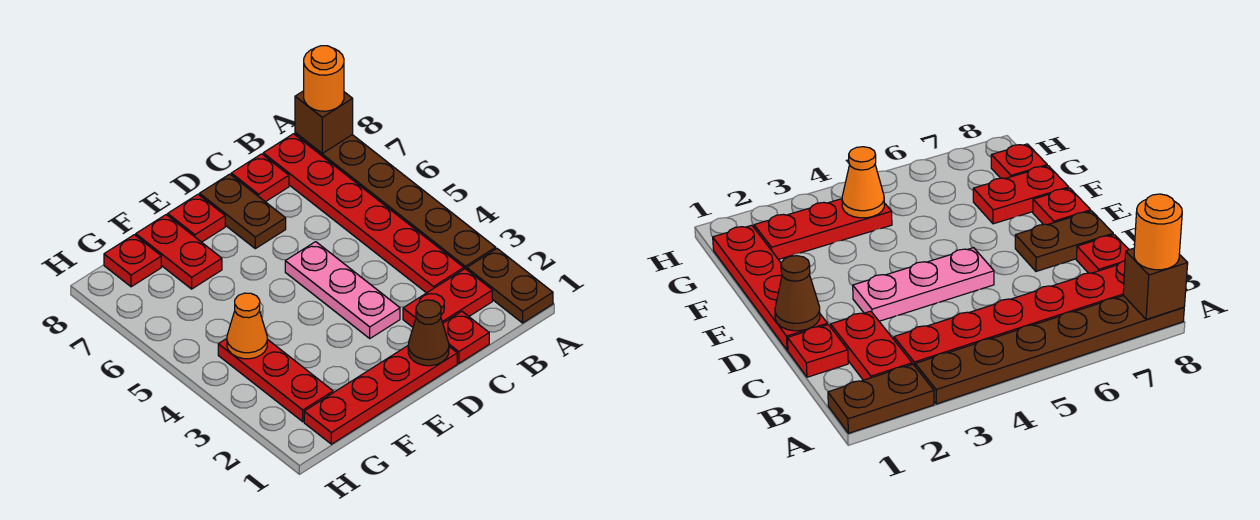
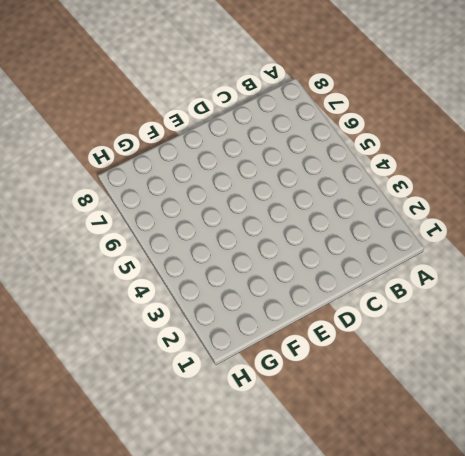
none -> brown 1x2 plate [467,249,553,323]
none -> brown 1x6 plate [295,133,496,269]
none -> red 1x2 plate [403,269,492,327]

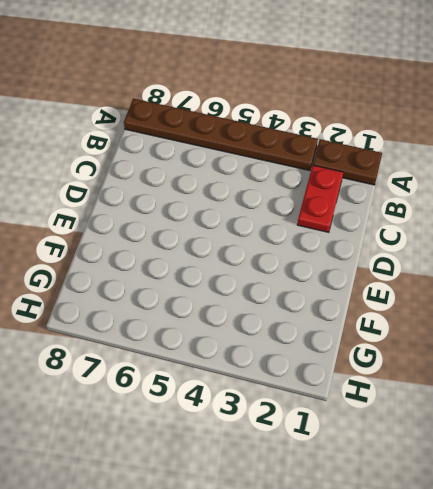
none -> red 1x6 plate [263,134,464,293]
none -> red 1x1 plate [443,312,489,363]
none -> red 1x1 plate [231,154,289,202]

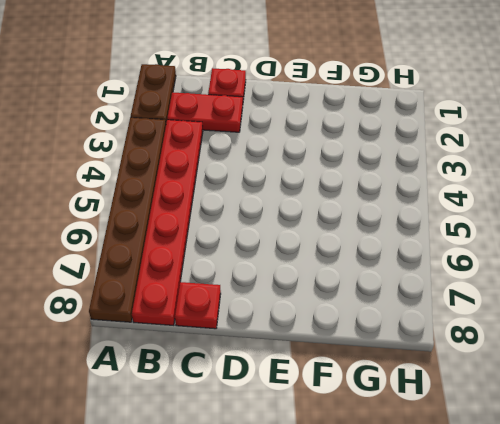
none -> red 1x4 plate [304,346,457,444]
none -> pink 1x3 plate [285,242,400,338]
none -> brown 1x2 plate [199,174,286,249]

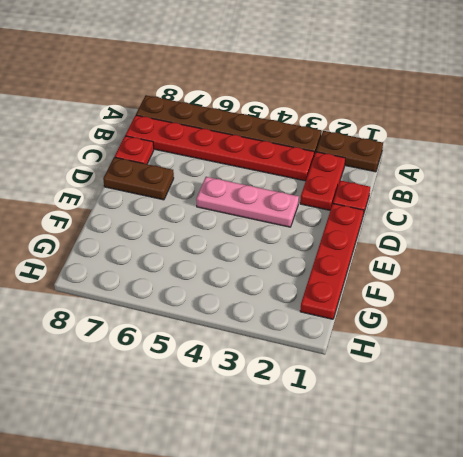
none -> red 1x1 plate [168,194,225,242]
none -> red 1x2 plate [136,215,222,289]
none -> red 1x3 plate [218,339,333,422]

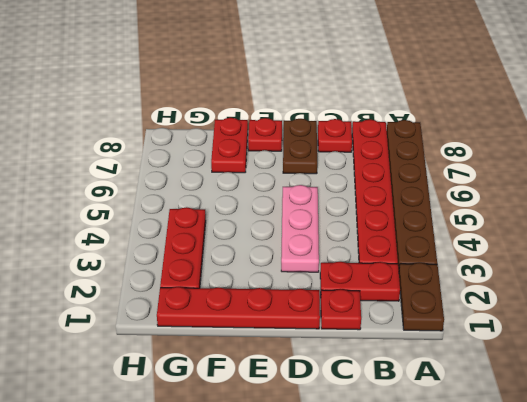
none -> red 1x1 plate [104,235,161,287]
none -> brown 1x1 brick [295,91,353,153]
none -> brown 1x1 cone [408,300,449,366]

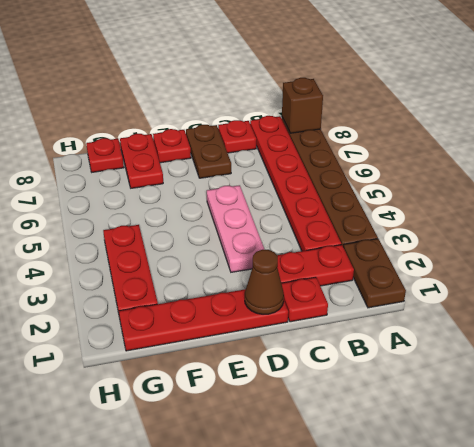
none -> orange 1x1 cone [227,293,267,359]
none -> orange 1x1 round brick [304,46,344,111]

